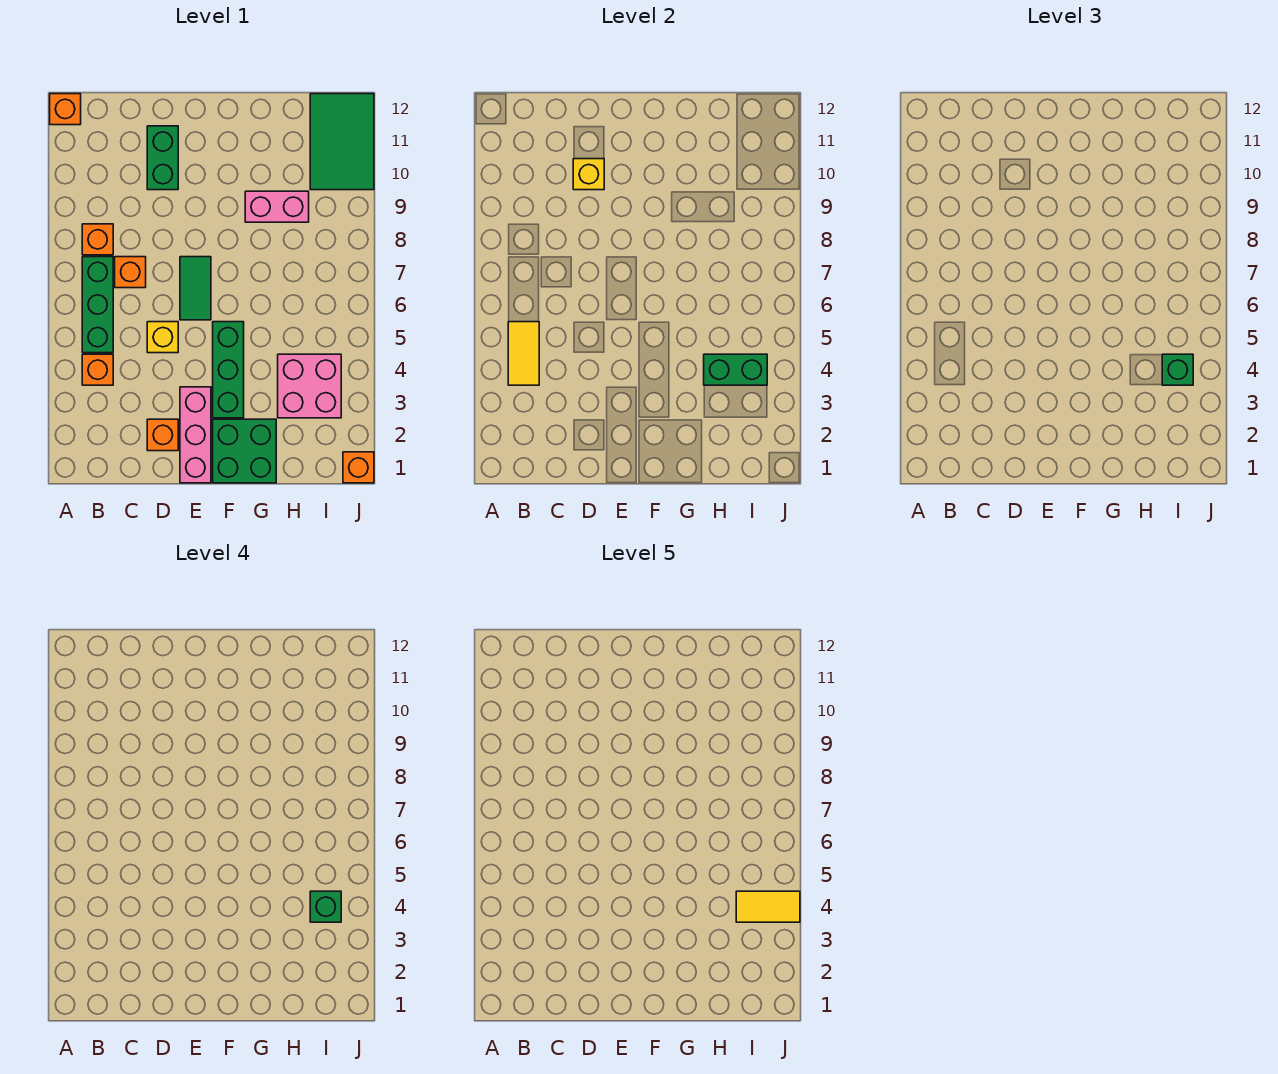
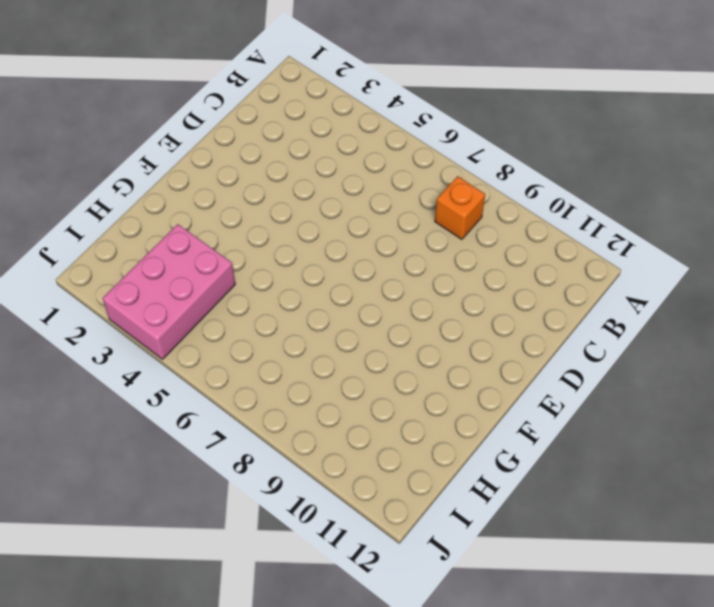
pink 2x3 brick [103,224,235,359] -> pink 2x2 brick [278,354,341,418]
none -> orange 1x1 brick [50,94,81,125]
none -> orange 1x1 brick [82,354,113,385]
none -> green 1x3 brick [82,257,113,353]

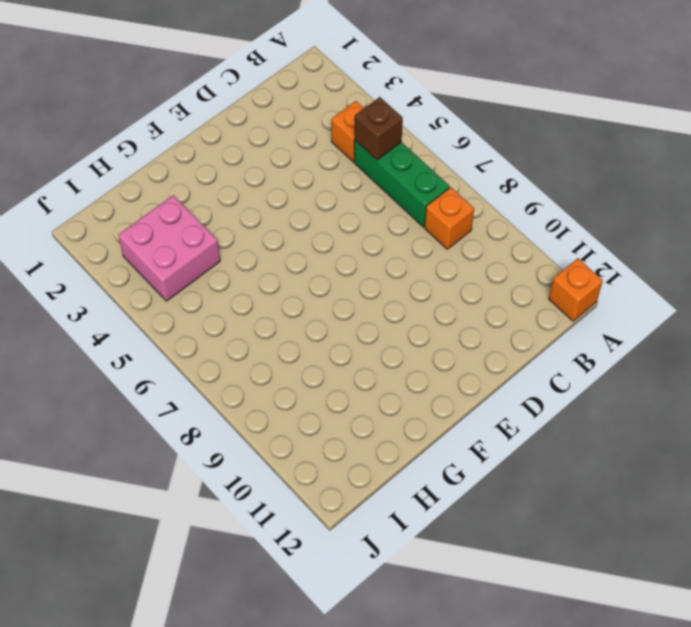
brown 1x1 brick [355,97,403,160] -> yellow 1x2 tile [508,322,539,385]
none -> orange 1x1 brick [115,257,146,288]
none -> orange 1x1 brick [147,419,178,451]
none -> yellow 1x1 brick [147,322,178,353]

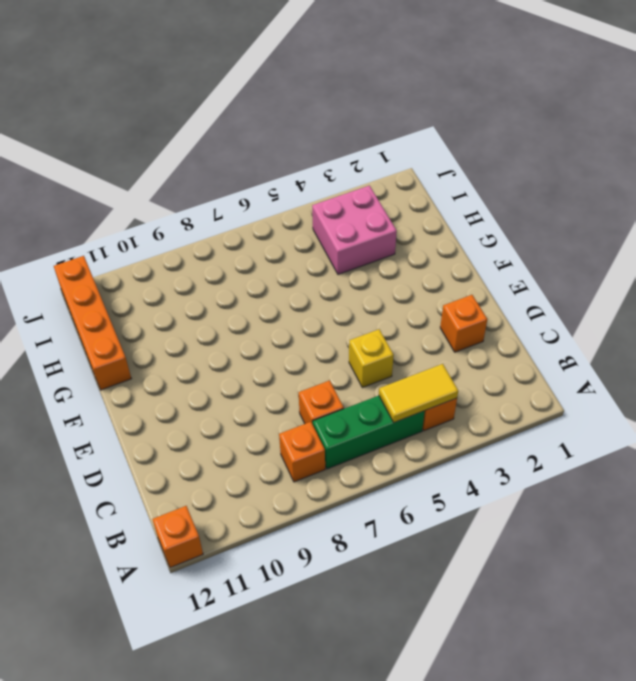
orange 1x4 brick [54,256,131,390] -> green 2x3 tile [310,94,374,190]
none -> green 1x2 brick [147,126,178,190]
none -> pink 1x3 brick [180,387,211,483]
none -> green 1x2 tile [180,257,211,320]

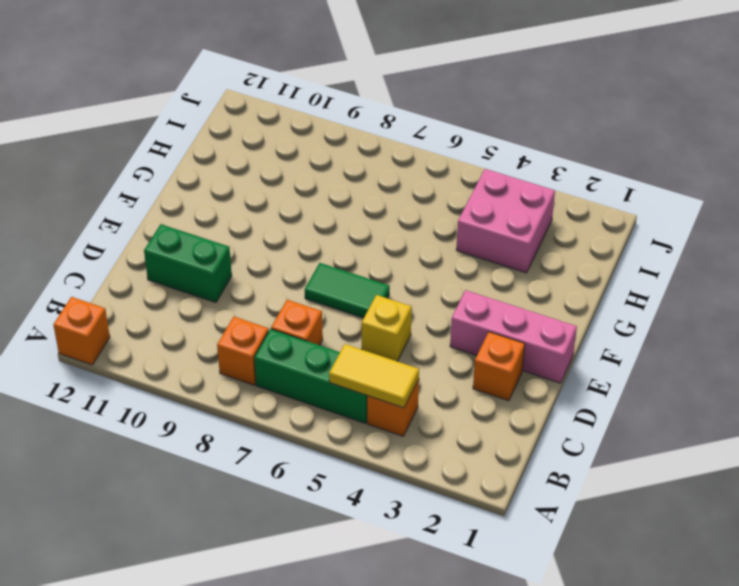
none -> green 2x2 brick [213,419,276,483]
none -> green 1x3 brick [213,322,244,418]
none -> pink 1x2 brick [245,191,309,222]

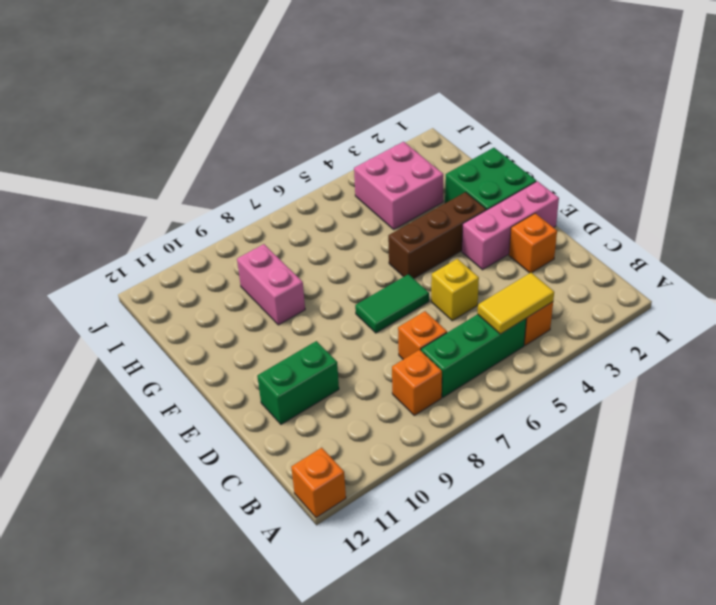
brown 1x3 brick [388,192,486,279] -> green 1x3 brick [213,322,244,418]
none -> green 2x3 tile [310,94,374,190]
none -> orange 1x1 brick [343,452,374,483]
none -> yellow 1x1 brick [573,159,604,190]

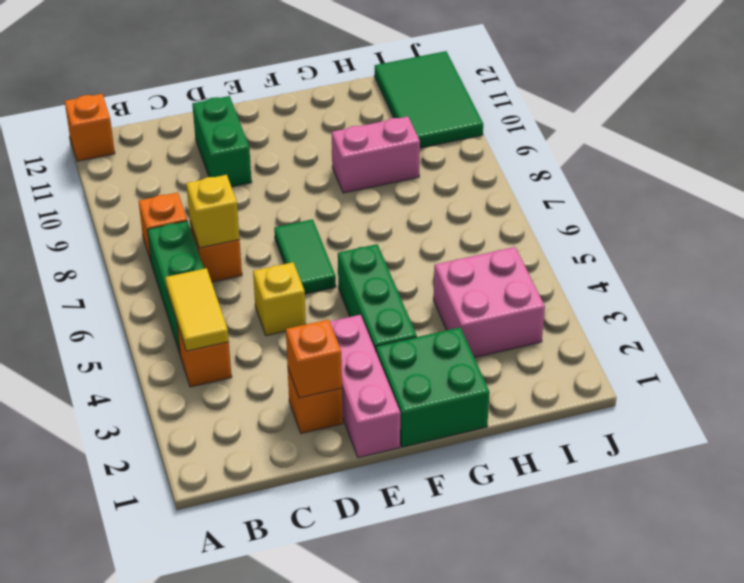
yellow 1x1 brick [186,175,240,248] -> yellow 1x1 brick moved to [573,159,604,190]
orange 1x1 brick [286,319,342,398] -> orange 1x1 brick moved to [343,452,374,483]
none -> green 1x2 brick [704,354,767,385]
none -> green 1x1 brick [1162,354,1193,385]
none -> green 1x1 brick [310,891,341,922]

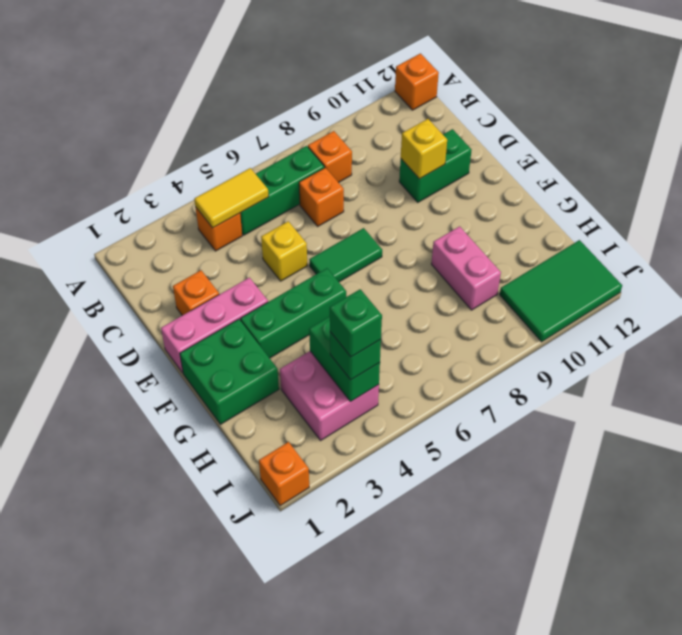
none -> yellow 1x2 tile [736,891,800,922]

